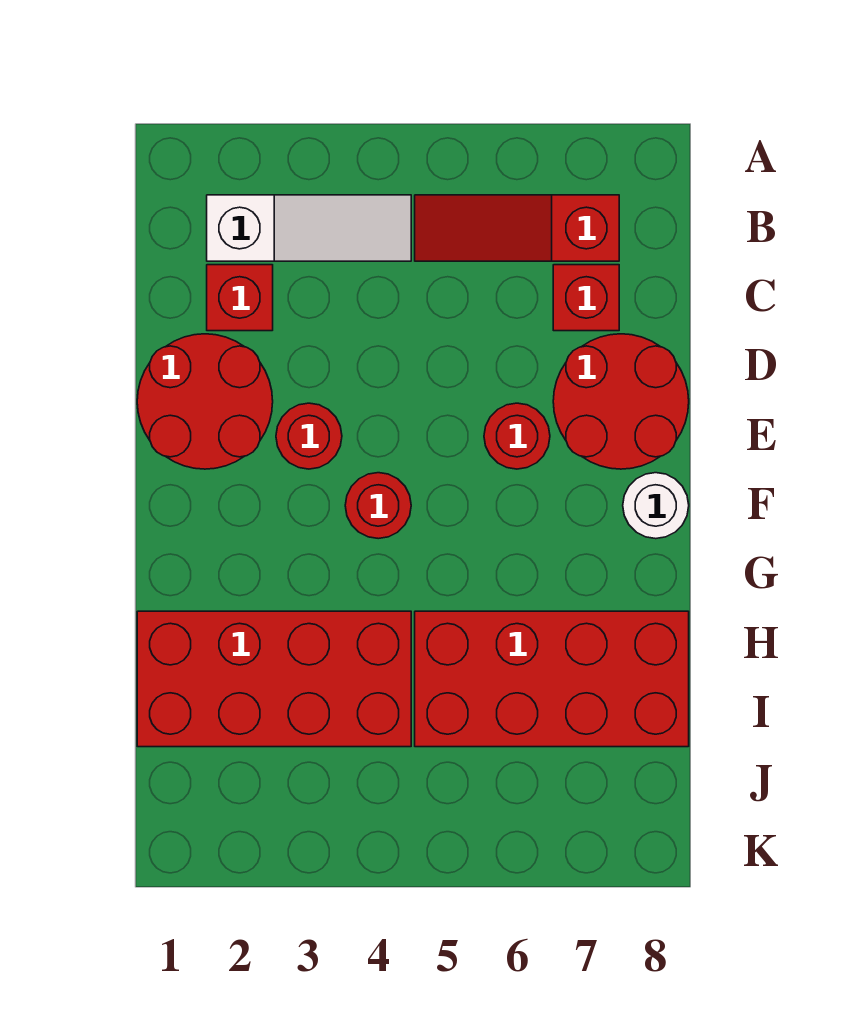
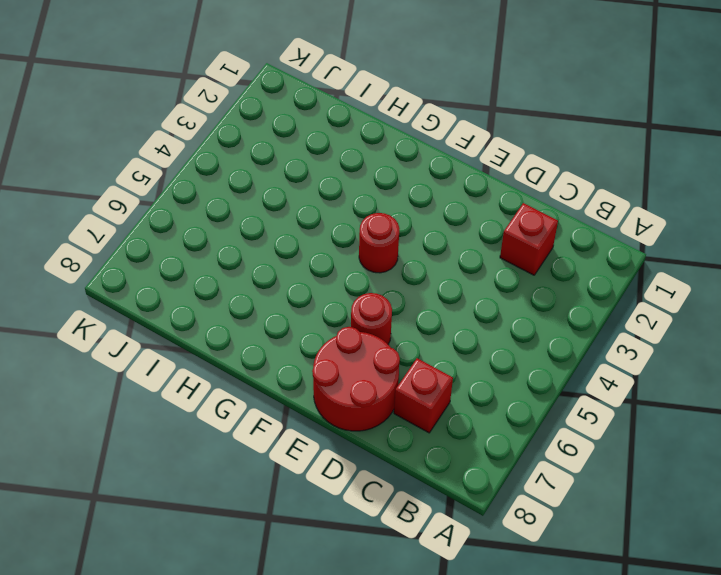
none -> white 1x3 slope [207,195,411,261]
none -> red 1x3 slope [415,195,619,261]
none -> red 2x2 round brick [137,334,273,469]

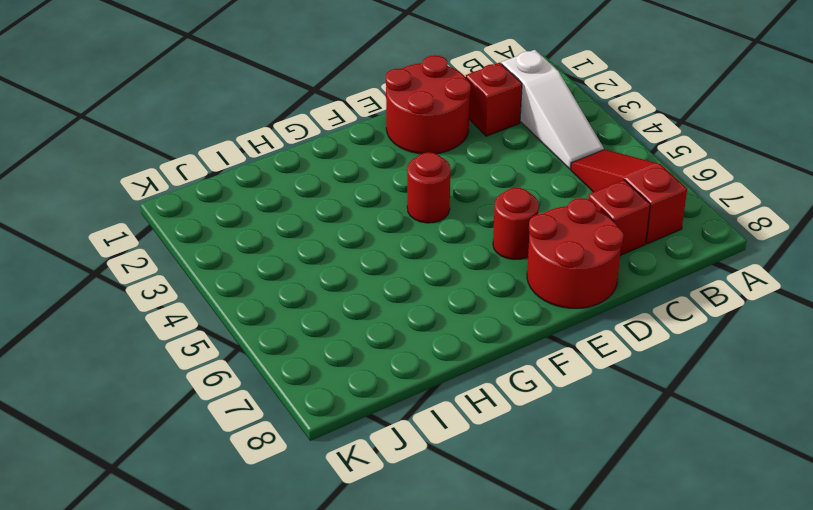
none -> red 1x1 round brick [276,403,342,469]
none -> white 1x1 round brick [623,473,689,539]
none -> red 2x4 brick [137,611,411,747]

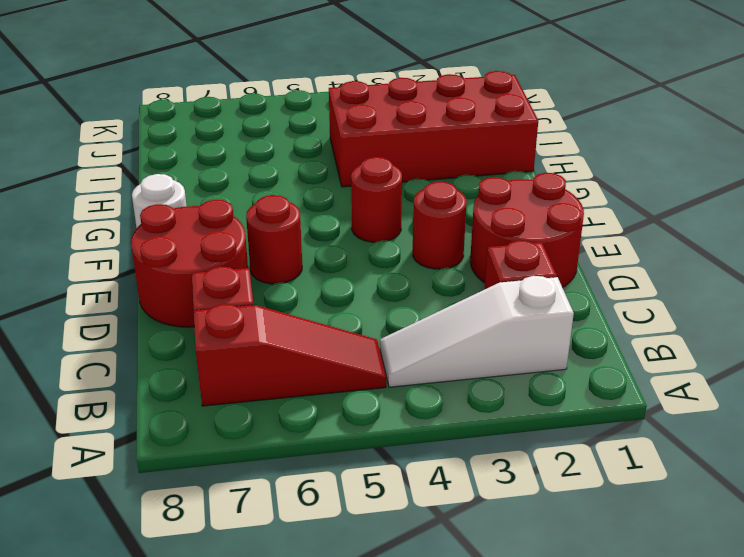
none -> red 2x4 brick [415,611,689,747]

